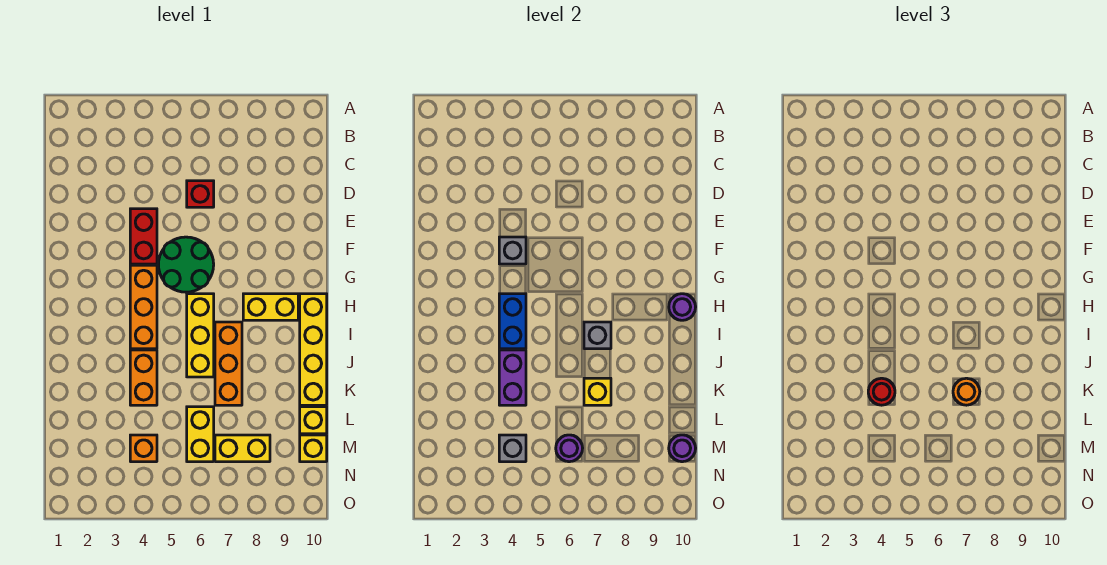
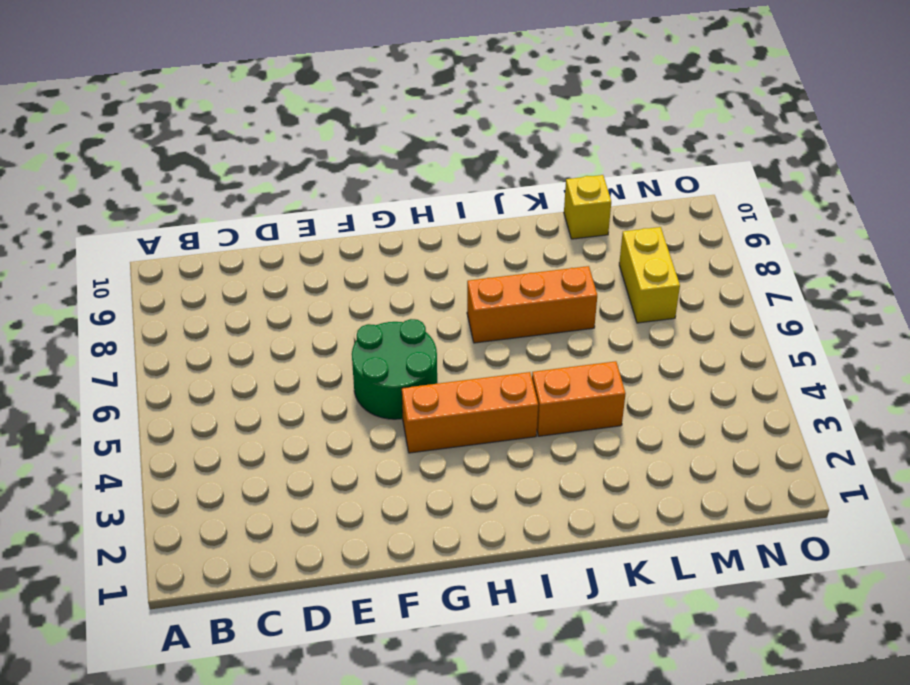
none -> red 1x1 brick [187,181,214,207]
none -> red 1x2 brick [130,209,157,264]
none -> yellow 1x3 brick [187,294,214,377]

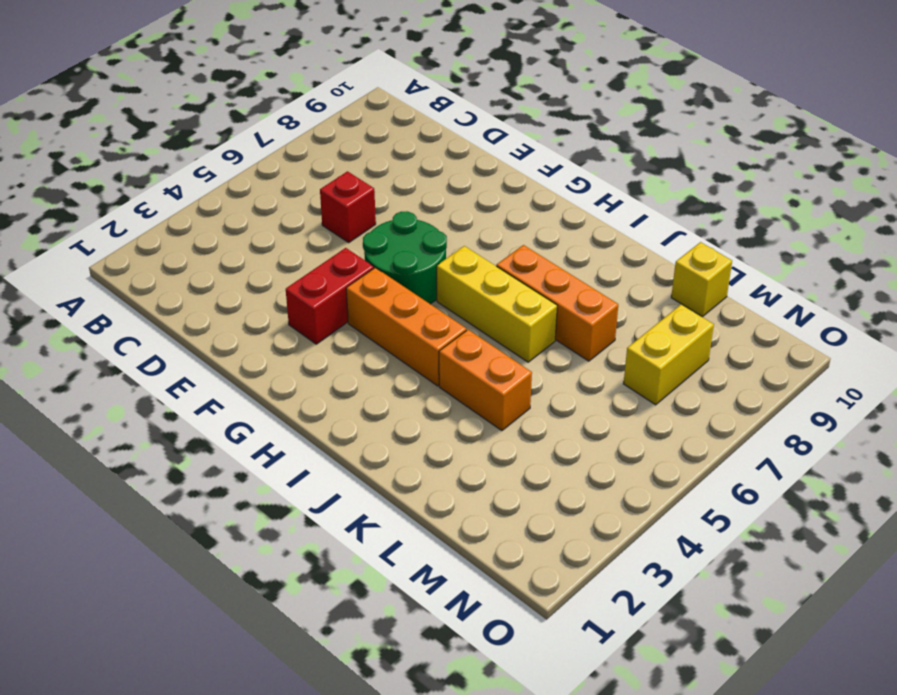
red 1x2 brick [286,248,374,344] -> red 1x2 brick turned to [130,209,157,264]
none -> yellow 1x2 brick [243,294,298,320]
none -> yellow 1x4 brick [300,294,327,405]
none -> yellow 1x2 brick [187,407,214,462]

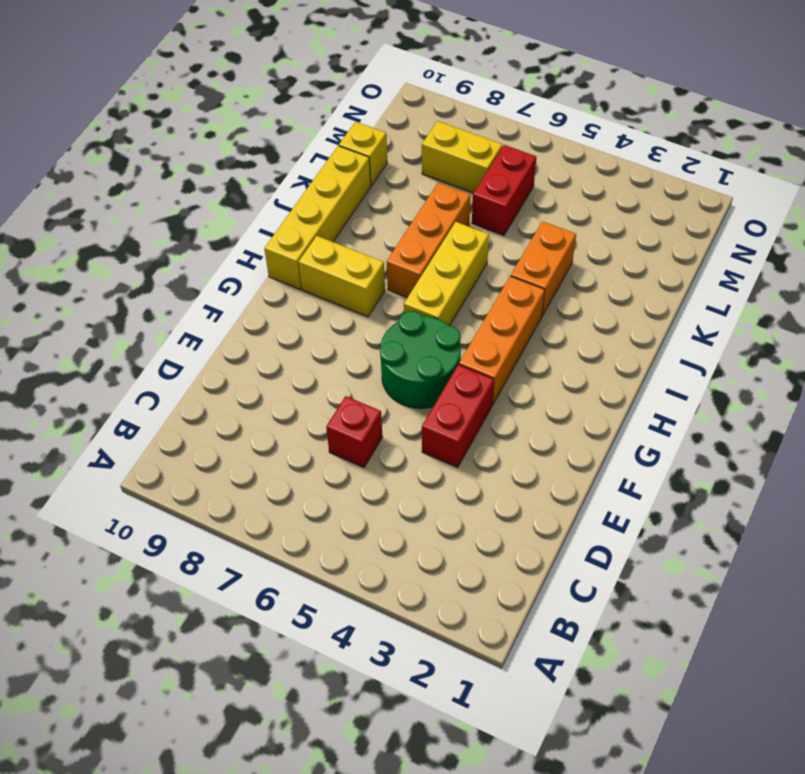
red 1x2 brick [472,145,536,236] -> yellow 1x2 brick [187,407,214,462]
none -> orange 1x1 brick [130,435,157,462]
none -> yellow 1x1 brick [300,435,327,462]
none -> grey 1x1 brick [499,237,526,264]

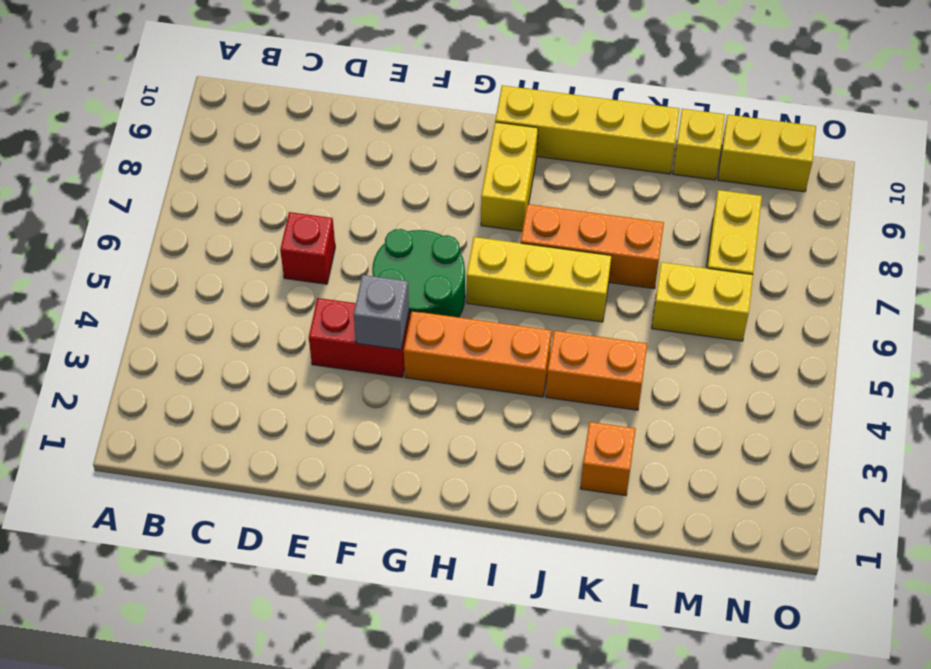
orange 1x1 brick [581,422,636,496] -> orange 1x1 brick moved to [130,435,157,462]
yellow 1x2 brick [718,115,816,192] -> yellow 1x1 brick [300,435,327,462]
none -> blue 1x2 brick [499,294,526,349]
none -> purple 1x1 round brick [669,294,696,320]
none -> grey 1x1 brick [584,322,611,349]

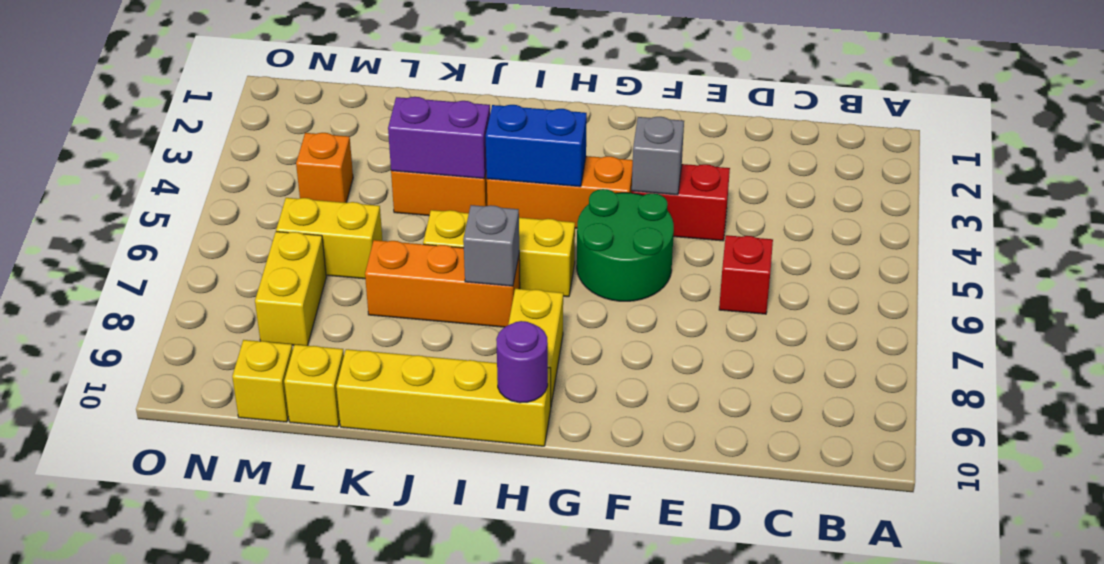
none -> yellow 1x1 brick [584,378,611,405]
none -> grey 1x1 brick [499,435,526,462]
none -> purple 1x1 round brick [556,435,583,462]

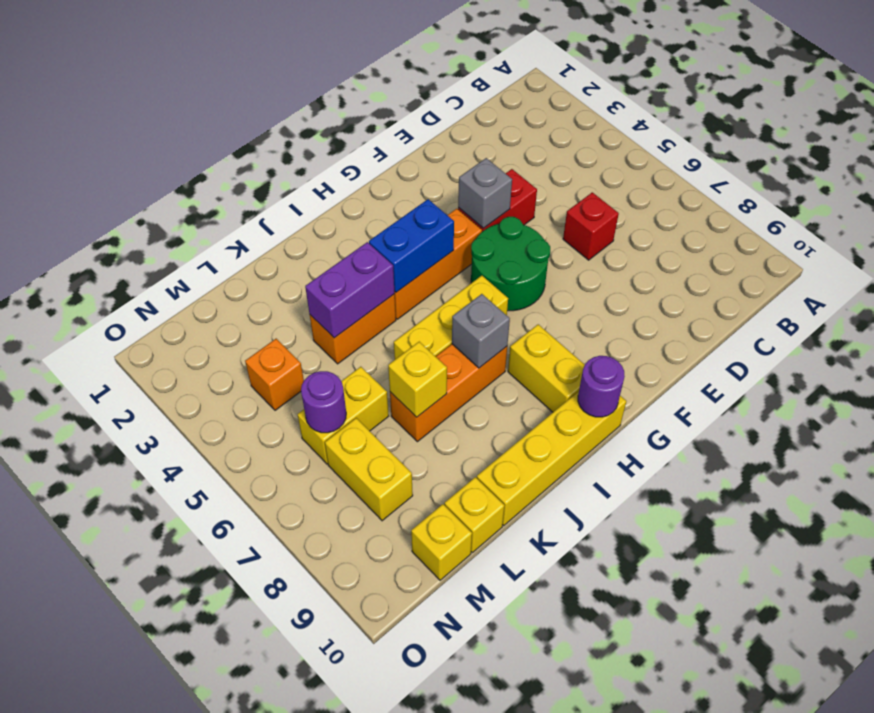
none -> grey 1x1 brick [499,435,526,462]
none -> purple 1x1 round brick [669,435,696,462]
none -> red 1x1 round brick [868,378,895,405]

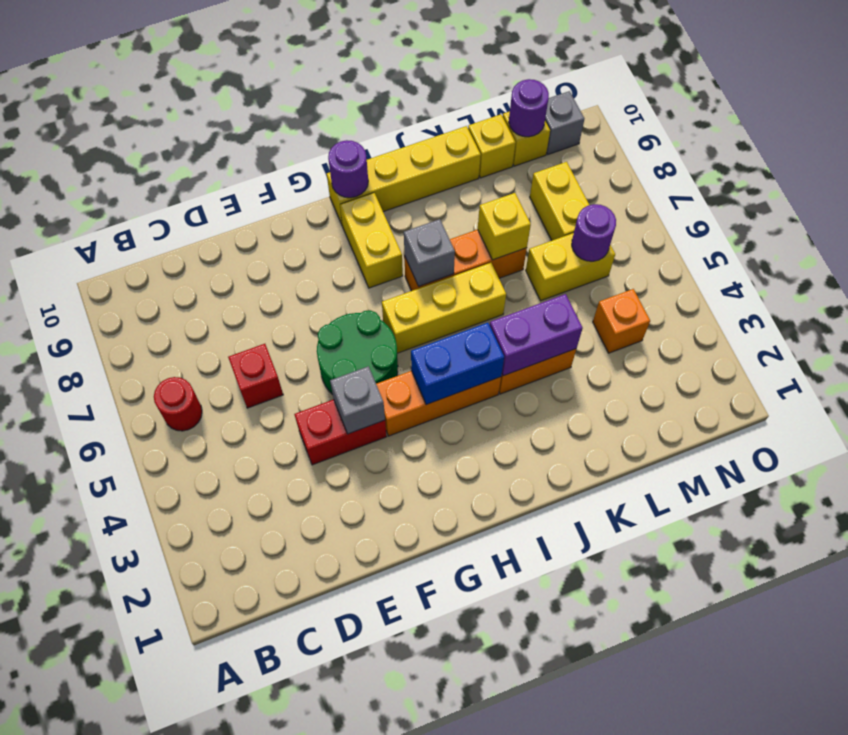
red 1x1 round brick [154,377,202,431] -> red 1x1 round brick moved to [868,378,895,405]
grey 1x1 brick [545,91,584,154] -> grey 1x1 brick moved to [499,435,526,462]
none -> orange 1x1 round brick [953,378,980,405]

